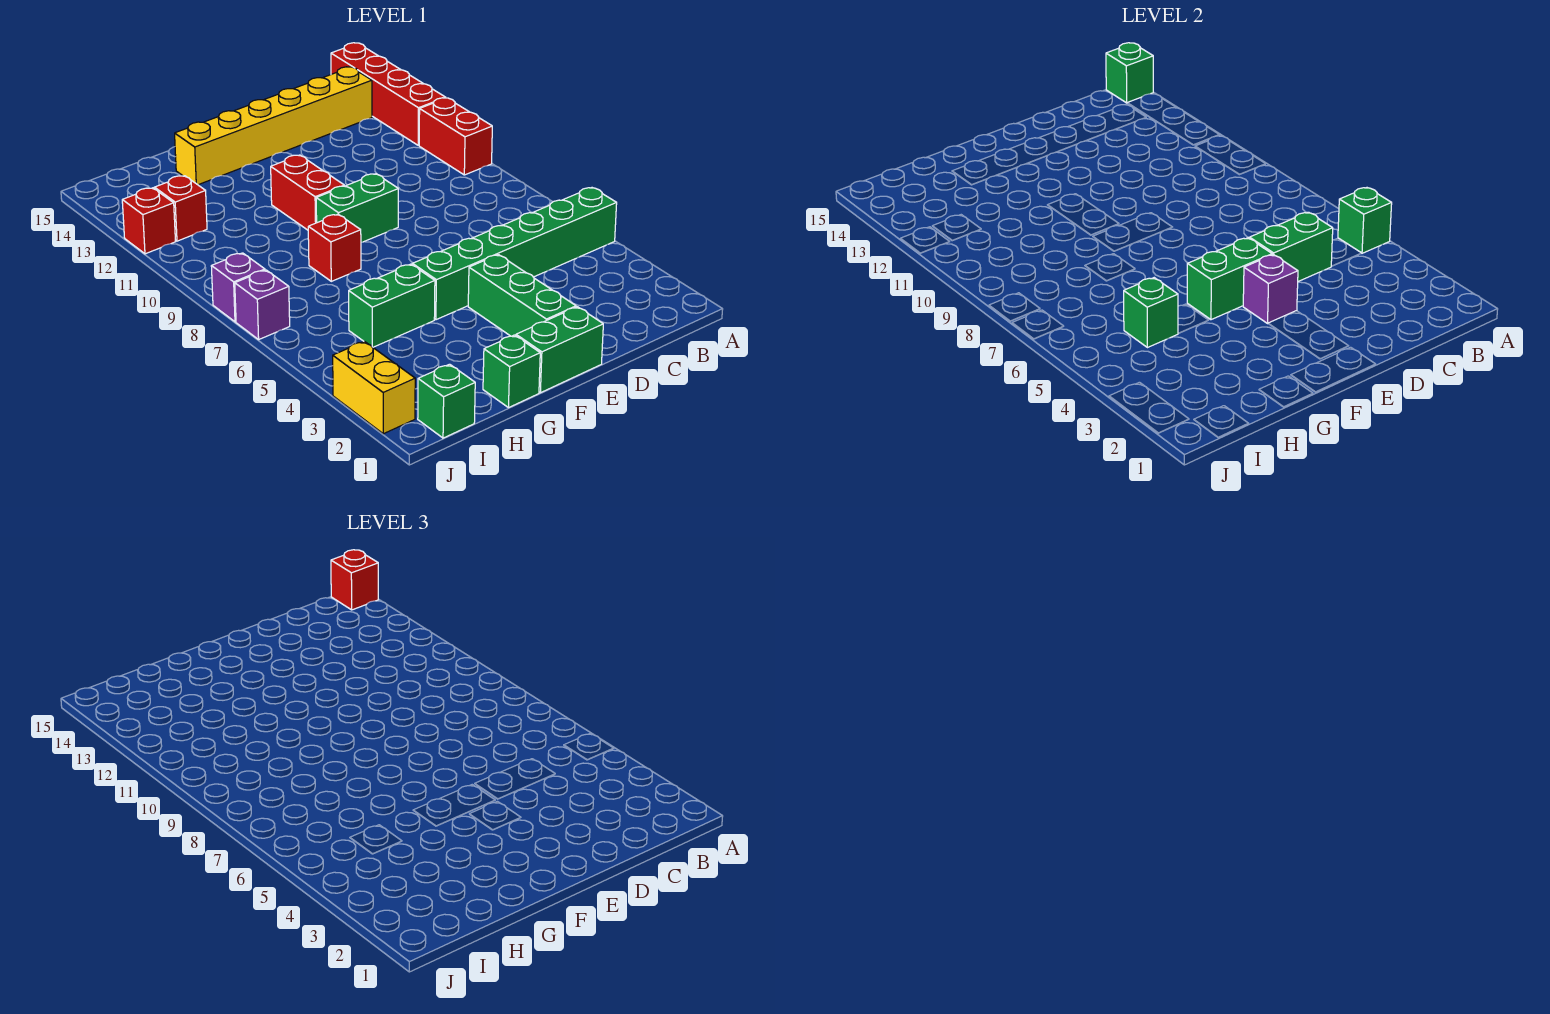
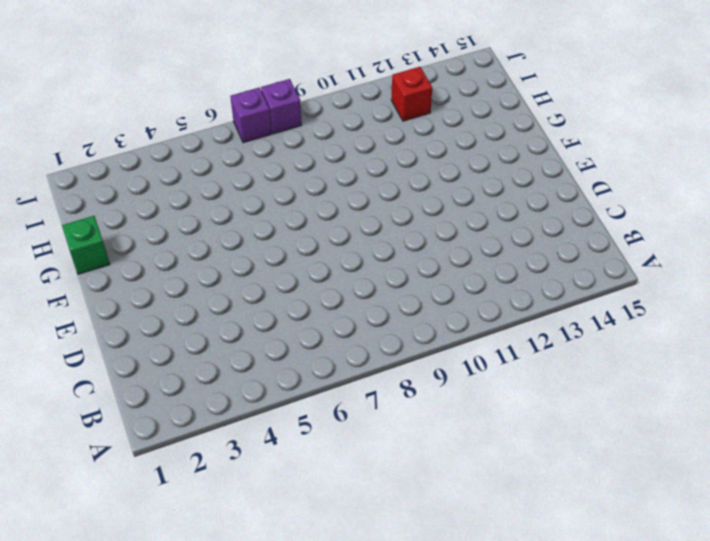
none -> green 1x6 brick [412,188,617,320]
none -> red 1x2 brick [419,98,492,175]
none -> red 1x4 brick [331,43,446,145]

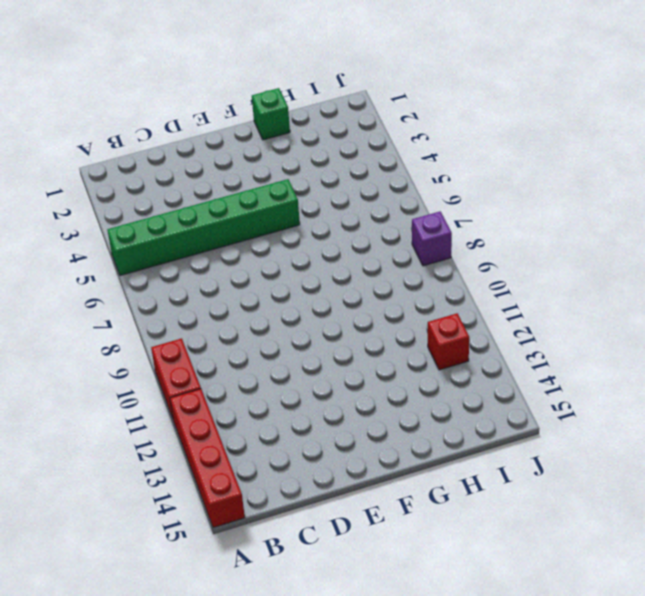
none -> yellow 1x6 brick [175,67,372,185]
none -> green 1x2 brick [516,307,603,393]
none -> green 1x3 brick [468,255,576,336]

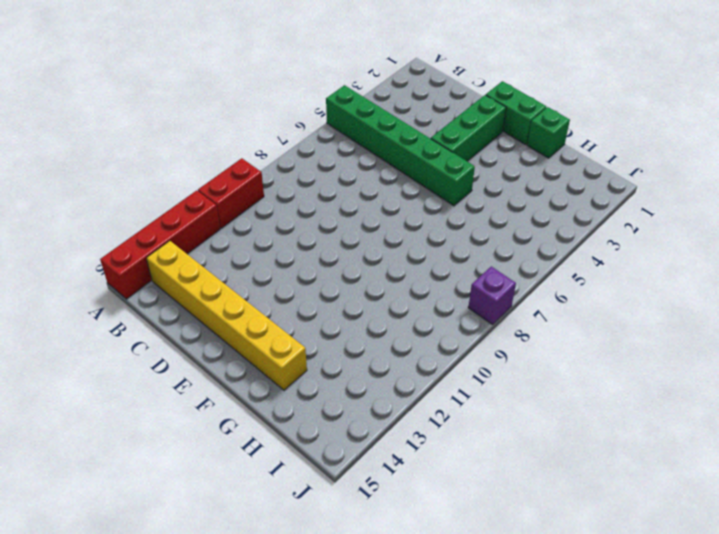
none -> green 1x2 brick [316,174,398,242]
none -> red 1x2 brick [271,155,344,230]
none -> green 1x2 brick [349,264,435,347]

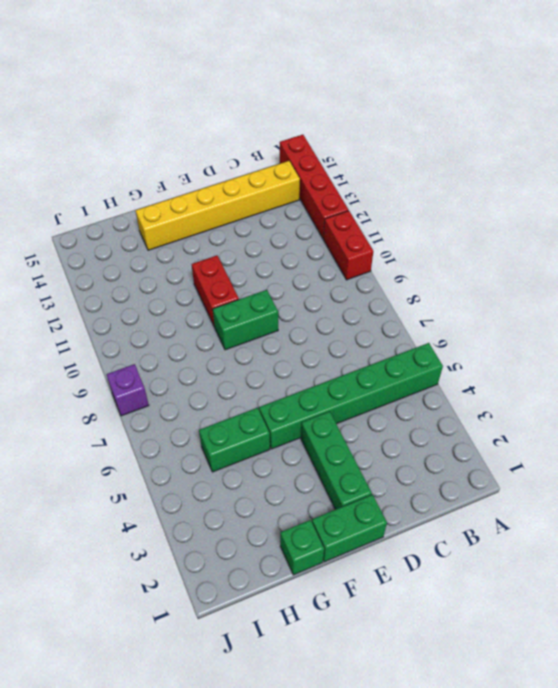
none -> red 1x1 brick [308,214,361,281]
none -> green 1x1 brick [418,364,475,438]
none -> red 1x1 brick [155,176,207,241]

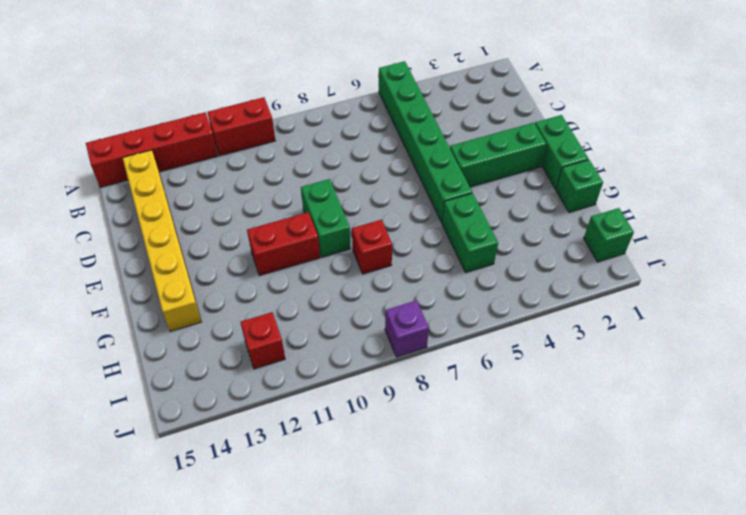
none -> yellow 1x2 brick [333,341,415,434]
none -> purple 1x1 brick [235,270,290,339]
none -> red 1x1 brick [122,188,176,254]

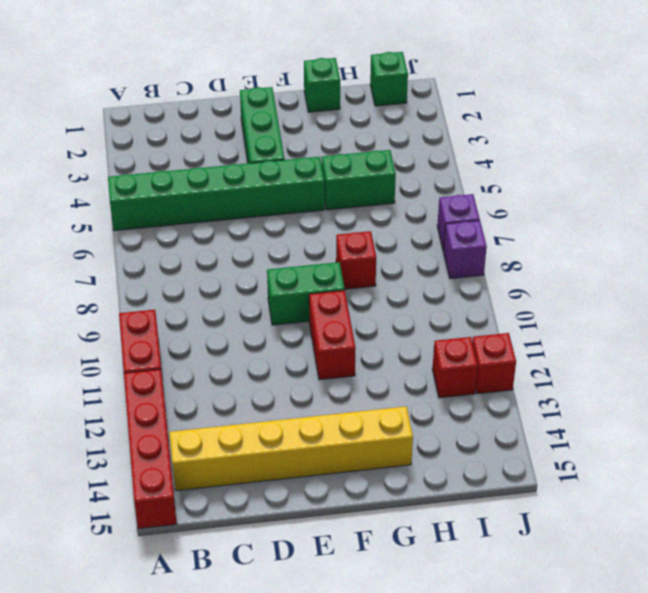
none -> green 1x2 brick [516,307,603,393]
none -> yellow 1x2 brick [333,341,415,434]
none -> green 1x1 brick [1338,188,1392,253]

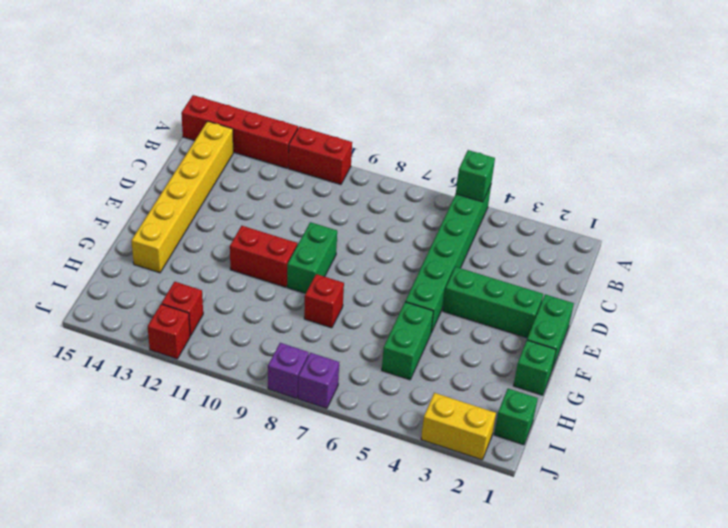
none -> green 1x1 brick [1106,43,1153,103]
none -> green 1x2 brick [1249,212,1333,281]
none -> purple 1x1 brick [1243,255,1298,323]

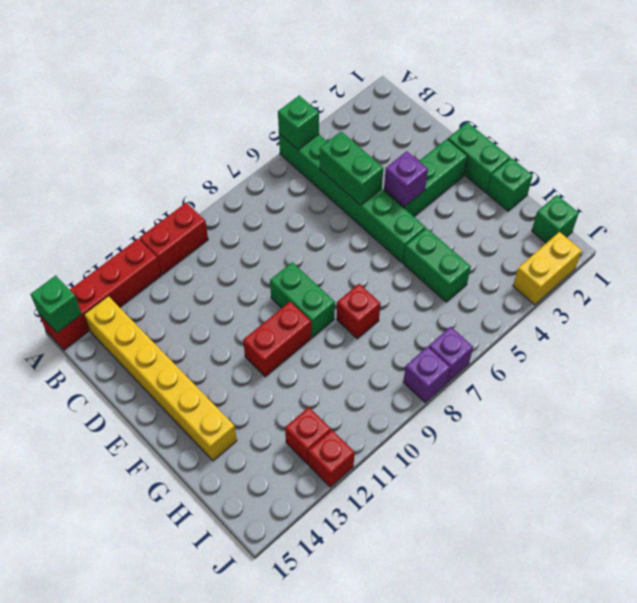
none -> green 1x2 brick [1187,238,1272,320]
none -> green 1x1 brick [1124,278,1178,348]
none -> red 1x1 brick [331,550,378,610]

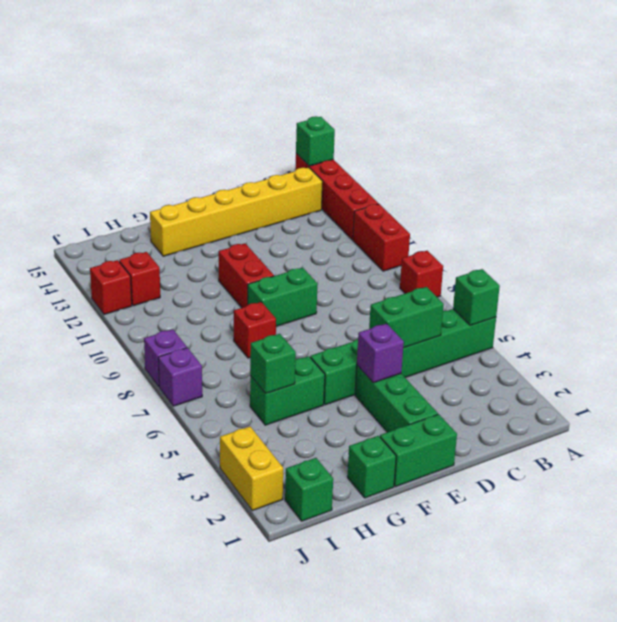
red 1x1 brick [400,251,443,297] -> red 1x1 brick moved to [331,550,378,610]
none -> green 1x2 brick [1187,238,1272,320]

